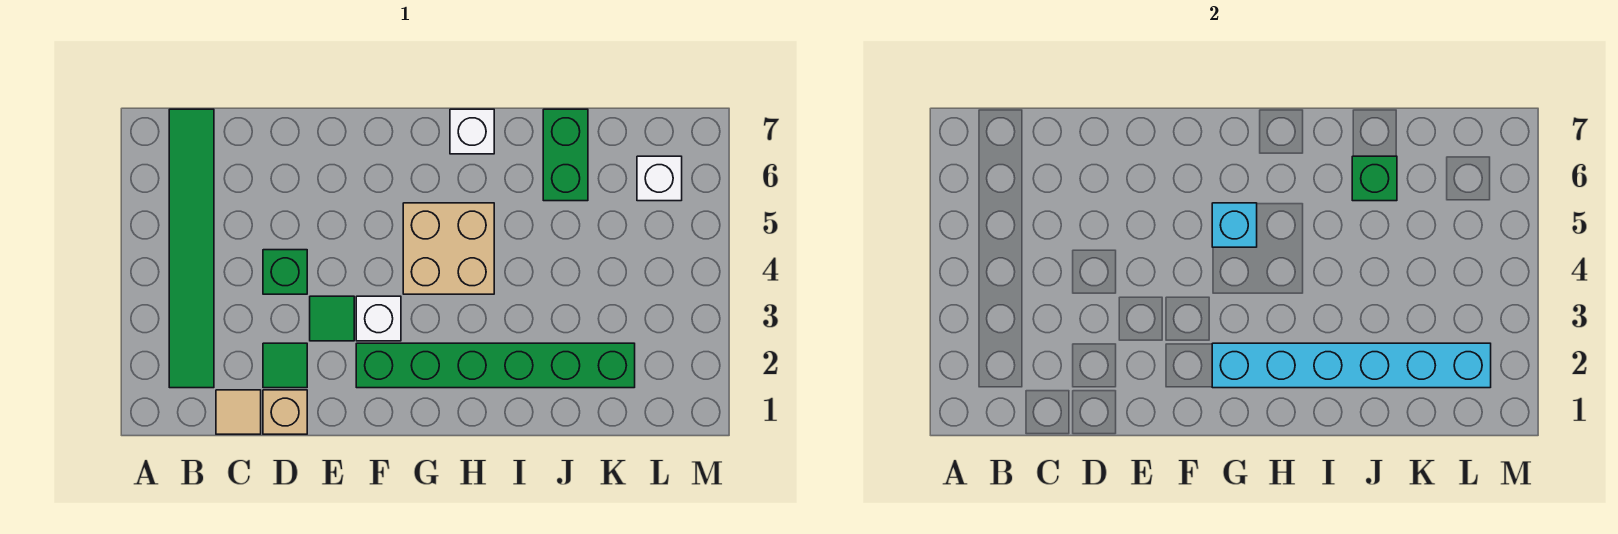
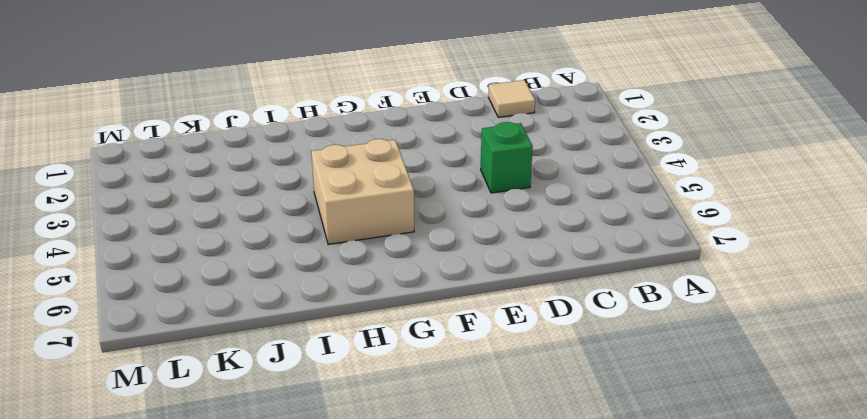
none -> green 1x6 tile [169,109,214,388]
none -> tan 1x1 brick [263,390,307,434]
none -> green 1x1 tile [263,343,307,388]

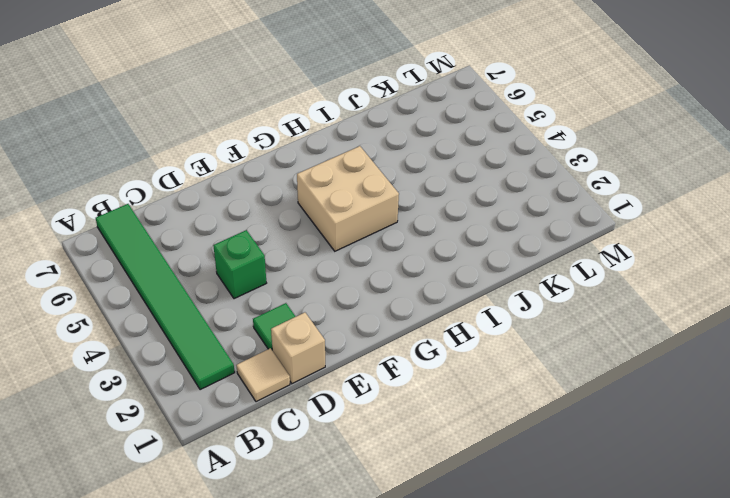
none -> green 1x1 tile [310,296,354,341]
none -> green 1x6 brick [356,343,635,388]
none -> white 1x1 brick [356,296,401,341]

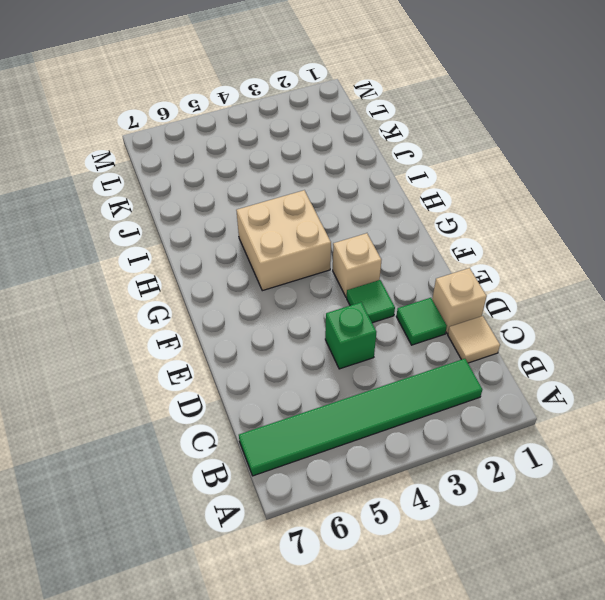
tan 1x1 brick [333,233,381,297] -> white 1x1 brick [356,296,401,341]
none -> green 1x6 brick [356,343,635,388]
none -> white 1x1 brick [450,109,494,154]
none -> green 1x2 brick [543,109,588,201]

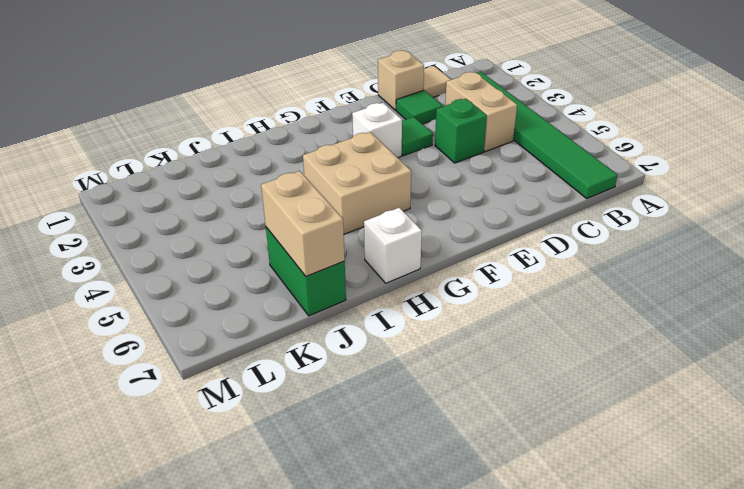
tan 1x2 brick [445,72,517,152] -> none
tan 1x2 brick [261,171,345,276] -> green 1x1 brick [1352,156,1397,201]
none -> green 1x6 brick [356,343,635,388]
none -> white 1x1 brick [637,156,682,201]
none -> cyan 1x6 brick [1212,343,1491,388]

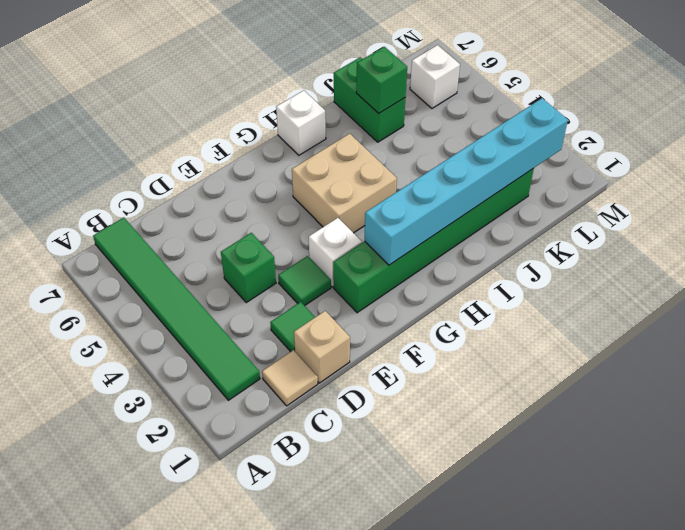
none -> cyan 1x1 brick [1212,203,1257,247]

